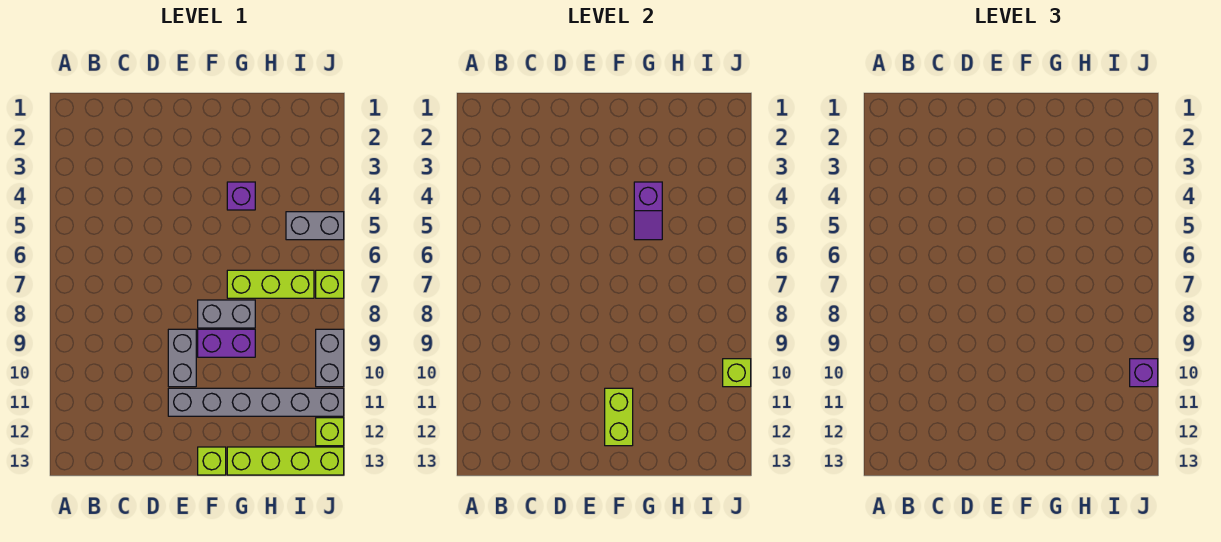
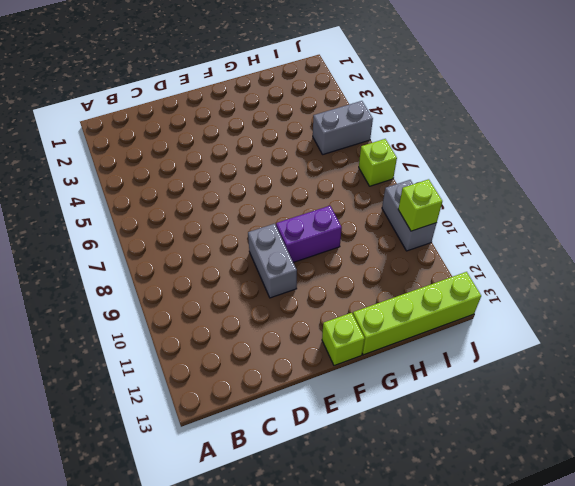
none -> grey 1x6 brick [168,388,344,416]
none -> grey 1x2 brick [198,300,255,328]
none -> purple 1x1 brick [227,182,255,210]

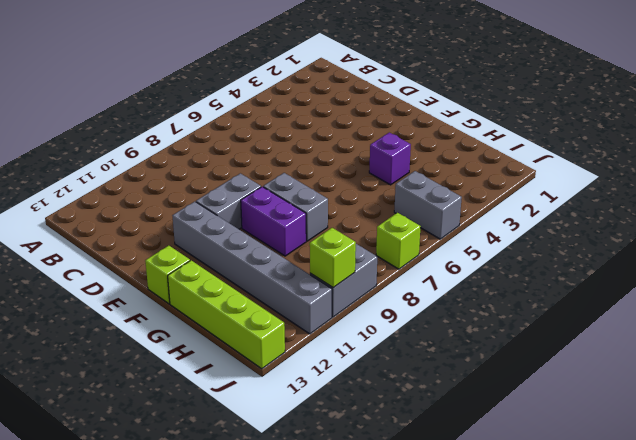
none -> lime 1x3 brick [227,270,314,298]
none -> lime 1x1 brick [316,418,344,446]
none -> lime 1x2 brick [605,388,633,446]

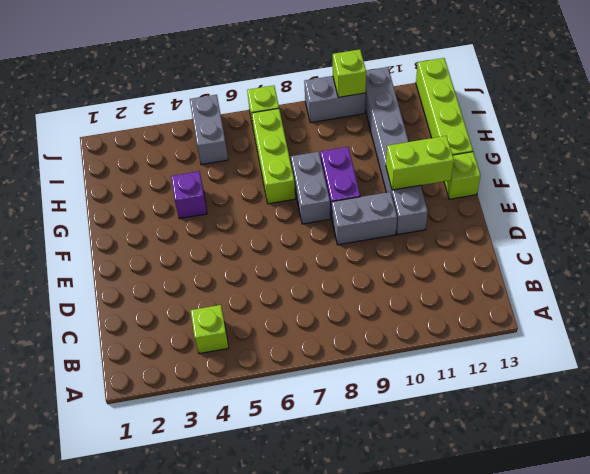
lime 1x1 brick [191,305,229,354] -> lime 1x1 brick moved to [316,418,344,446]
none -> purple 1x2 slope [634,182,662,240]
none -> purple 1x1 brick [1130,359,1158,387]

